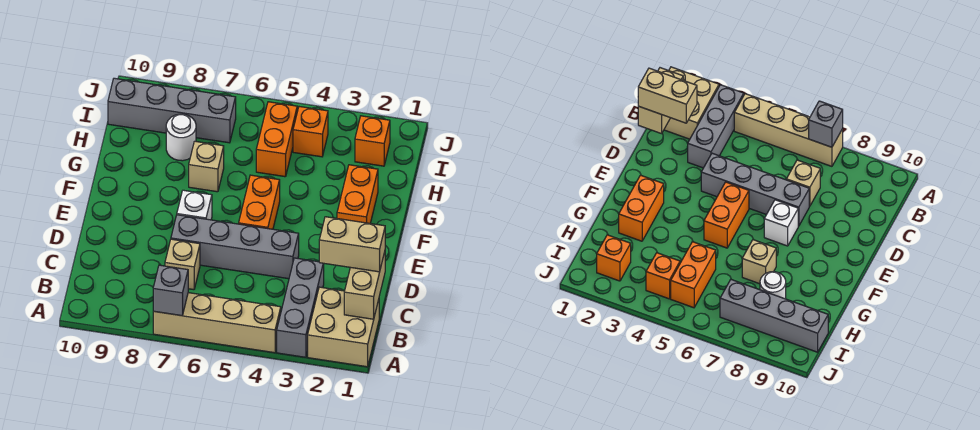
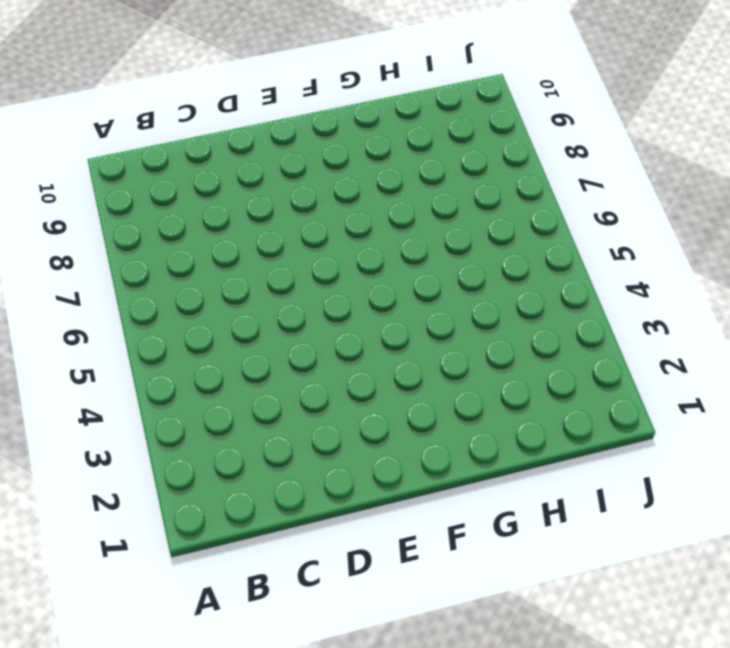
none -> tan 2x2 brick [308,287,379,367]
none -> grey 1x3 brick [277,258,324,357]
none -> tan 1x4 brick [153,293,281,353]

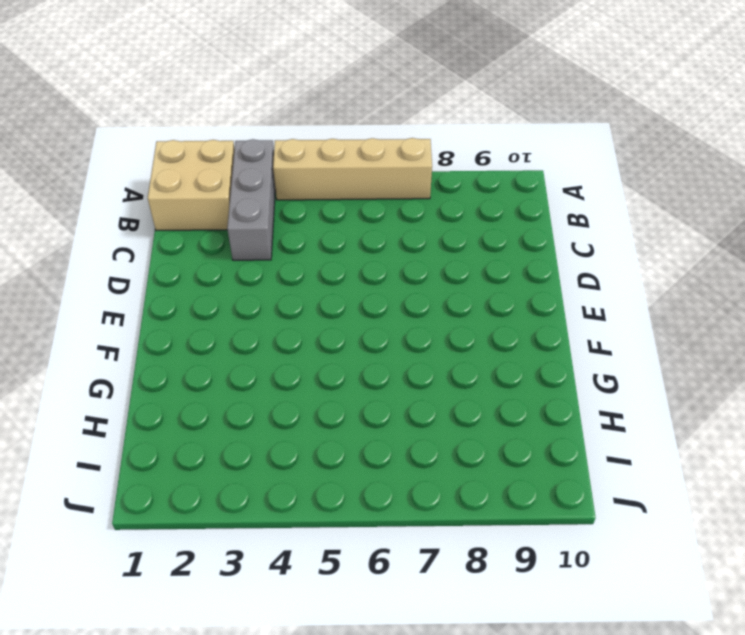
none -> tan 1x1 brick [165,239,200,290]
none -> grey 1x4 brick [171,215,299,279]
none -> orange 1x2 brick [239,175,280,229]

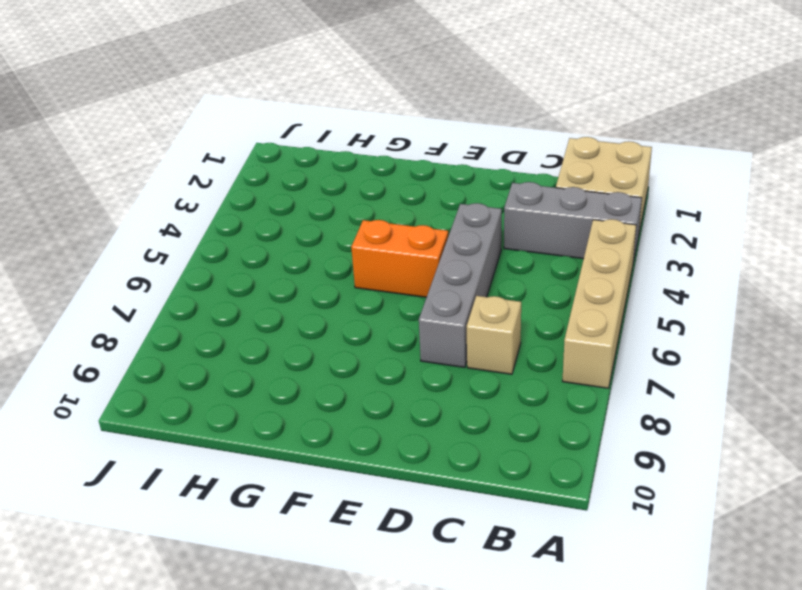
none -> white 1x1 brick [177,190,212,220]
none -> orange 1x2 brick [337,165,378,223]
none -> tan 1x1 brick [189,141,224,192]

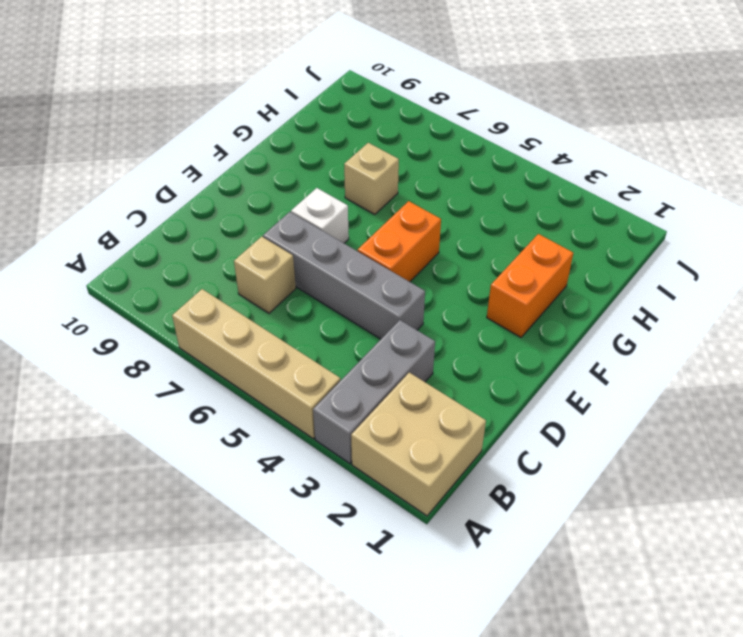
none -> orange 1x2 brick [256,102,297,177]
none -> white 1x1 round brick [166,114,196,161]
none -> orange 1x1 brick [355,116,390,166]

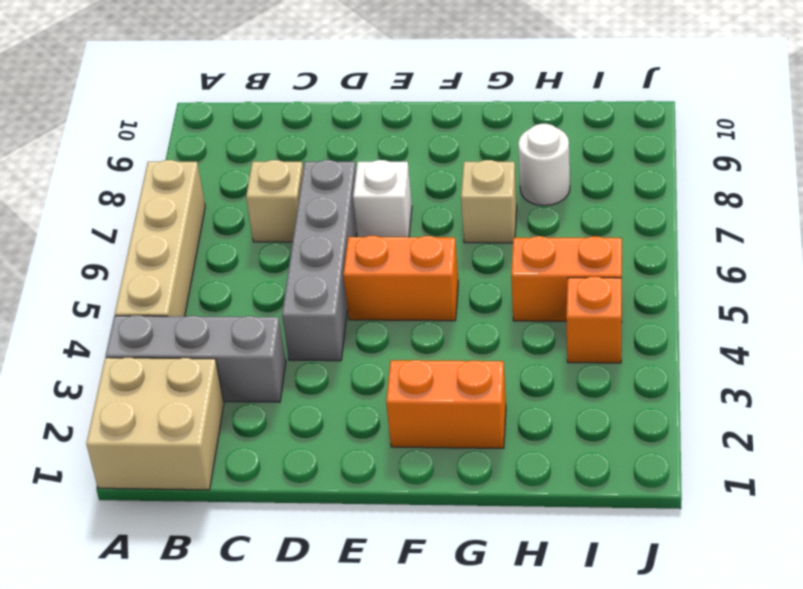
none -> orange 1x1 brick [355,116,390,166]
none -> grey 1x4 brick [108,78,236,143]
none -> grey 1x1 brick [153,265,188,316]

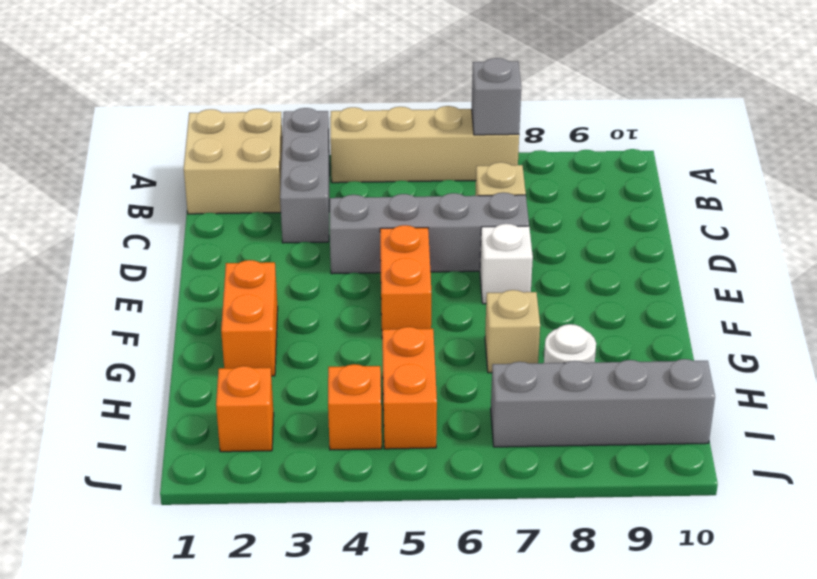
none -> tan 1x2 brick [344,252,385,319]
none -> tan 1x2 brick [319,217,385,272]

